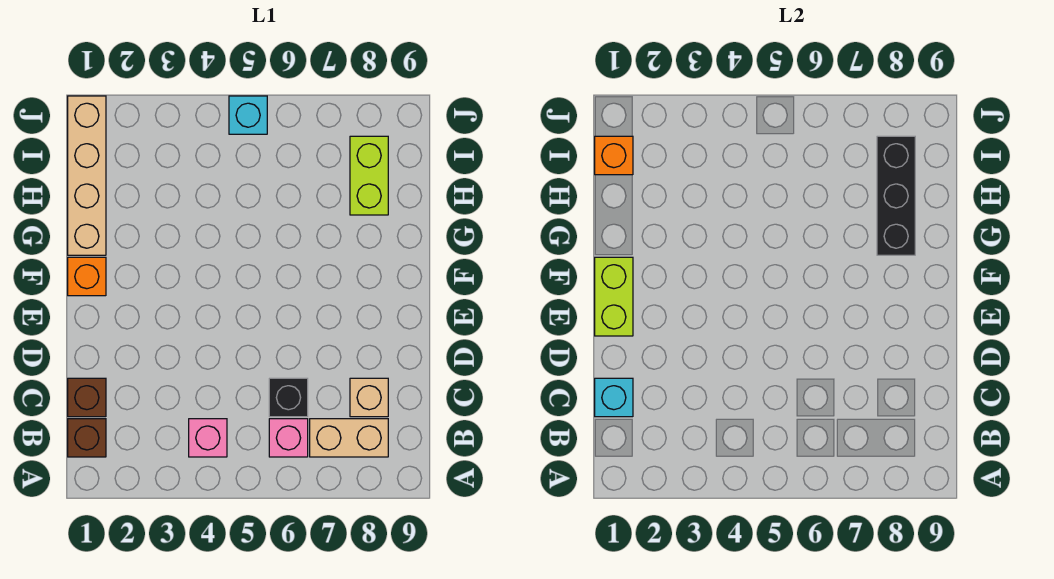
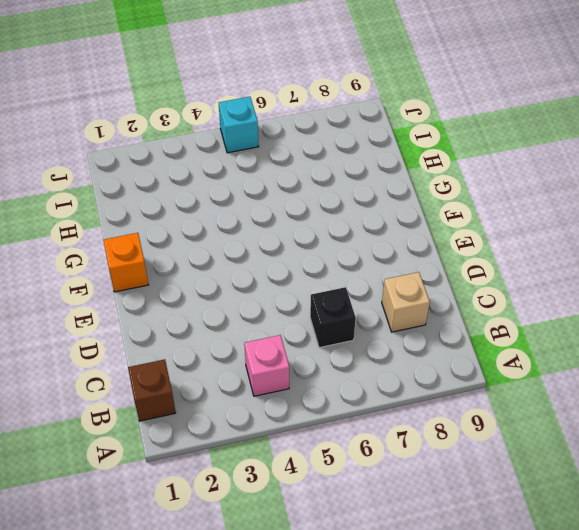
none -> pink 1x1 brick [269,419,308,457]
none -> tan 1x2 brick [310,419,388,457]
none -> brown 1x1 brick [68,378,106,417]

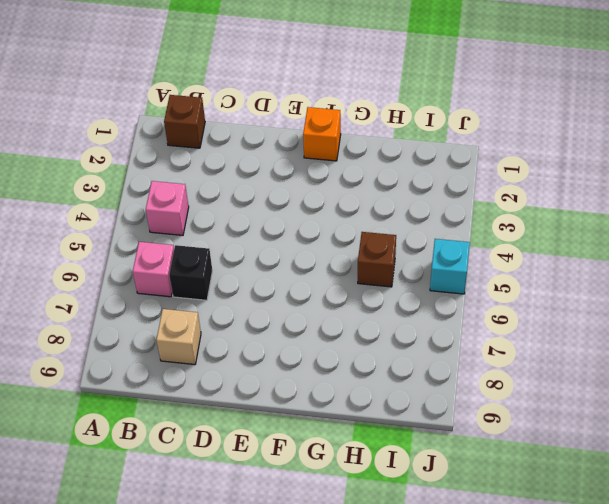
brown 1x1 brick [358,232,396,287] -> brown 1x1 brick moved to [68,378,106,417]
none -> tan 1x2 brick [310,419,388,457]
none -> tan 1x4 brick [68,96,106,255]
none -> lime 1x2 brick [350,136,388,215]

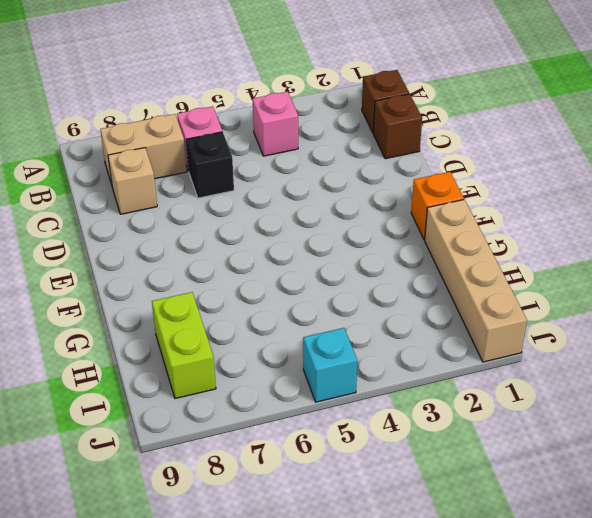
none -> cyan 1x1 brick [595,378,633,417]
none -> lime 1x2 brick [595,257,633,336]
none -> black 1x3 brick [877,136,915,255]

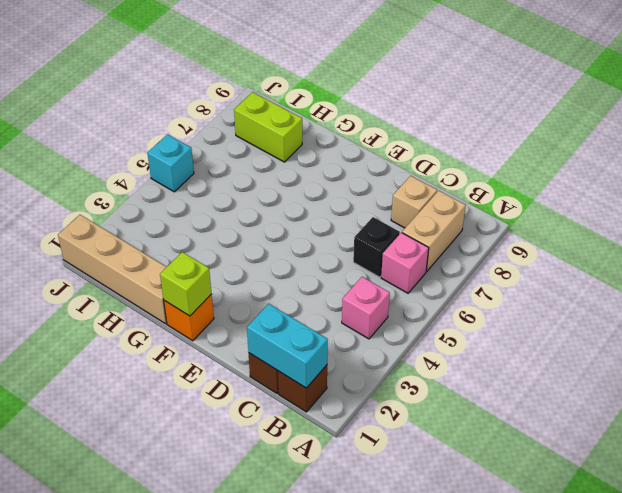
cyan 1x2 brick [247,304,328,388] -> cyan 1x1 brick [595,378,633,417]
lime 1x1 brick [160,252,211,316] -> lime 1x2 brick [595,257,633,336]
none -> black 1x3 brick [877,136,915,255]
none -> orange 1x1 brick [595,136,633,175]

